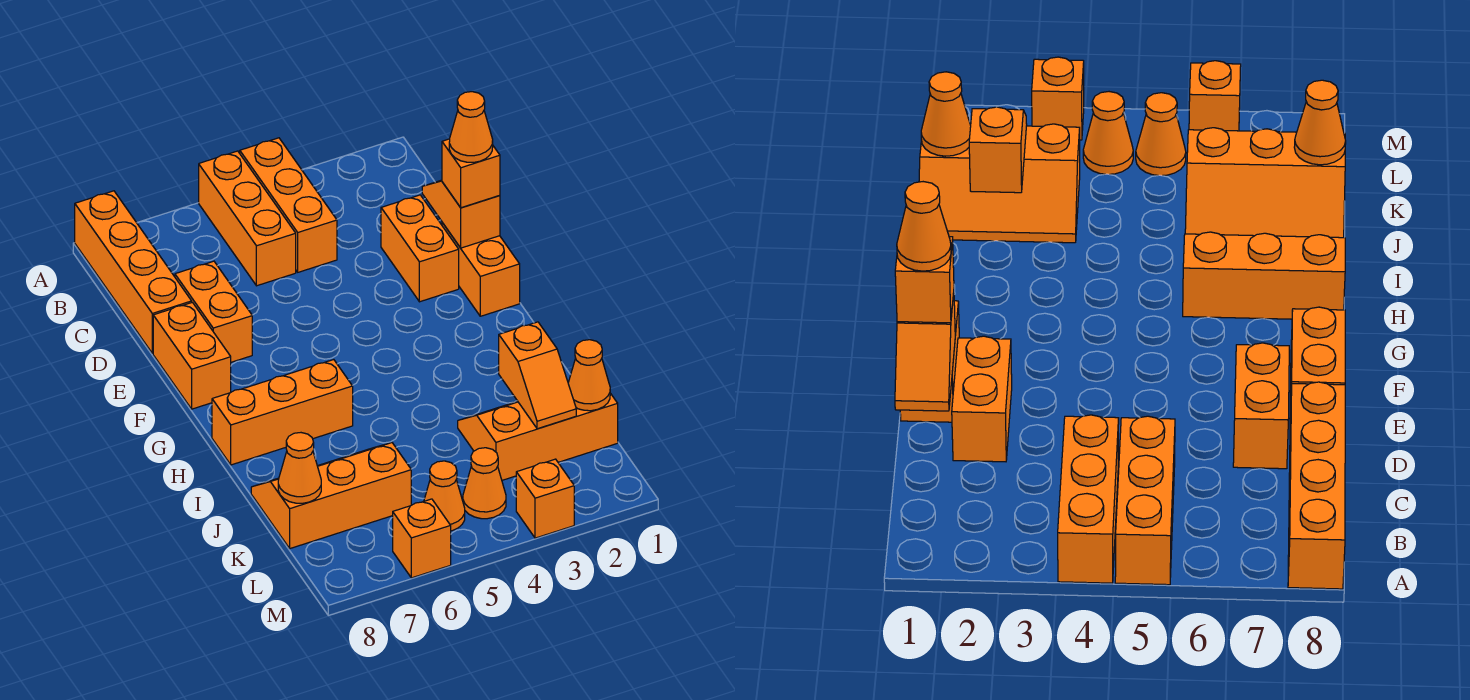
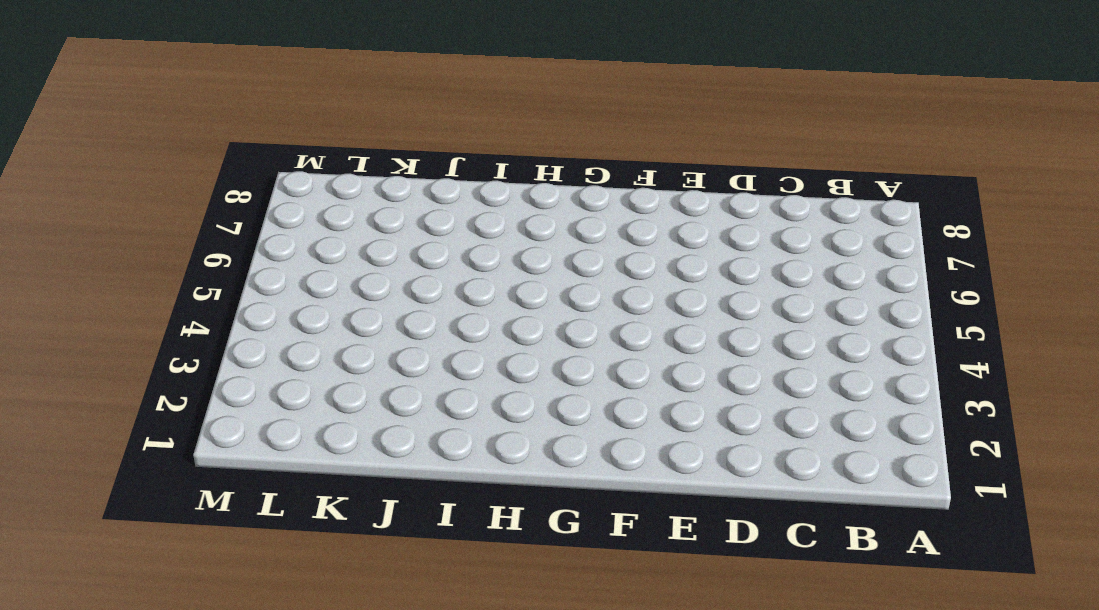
none -> orange 1x3 brick [240,138,337,272]
none -> orange 1x3 brick [199,151,296,286]
none -> orange 1x4 brick [75,191,192,353]

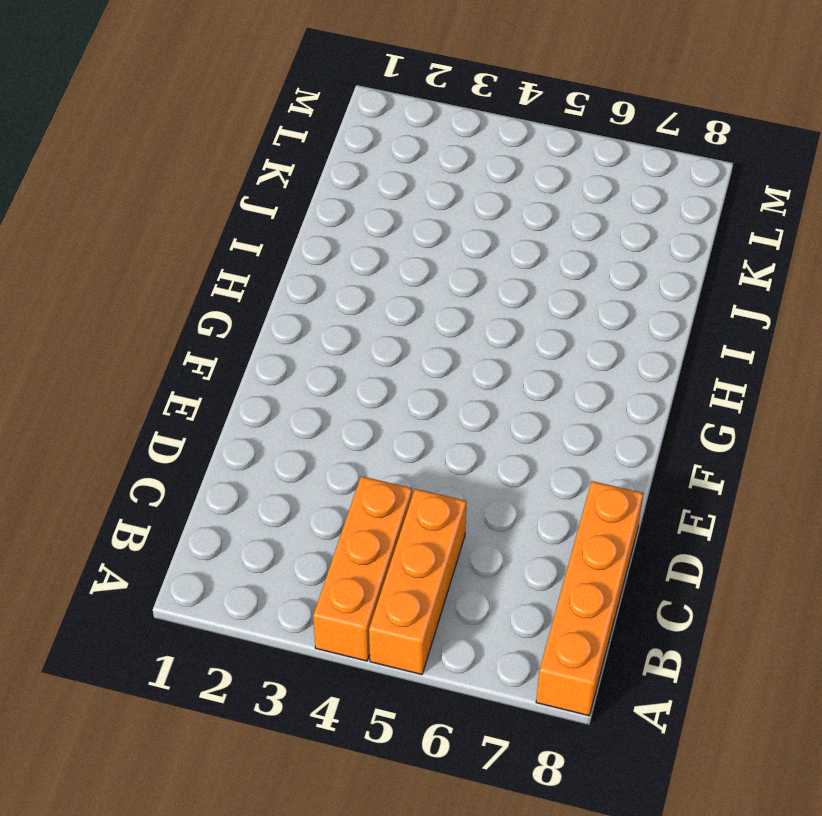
none -> orange 1x2 brick [381,195,459,302]
none -> orange 1x2 brick [175,261,252,362]
none -> orange 1x2 brick [442,223,520,316]

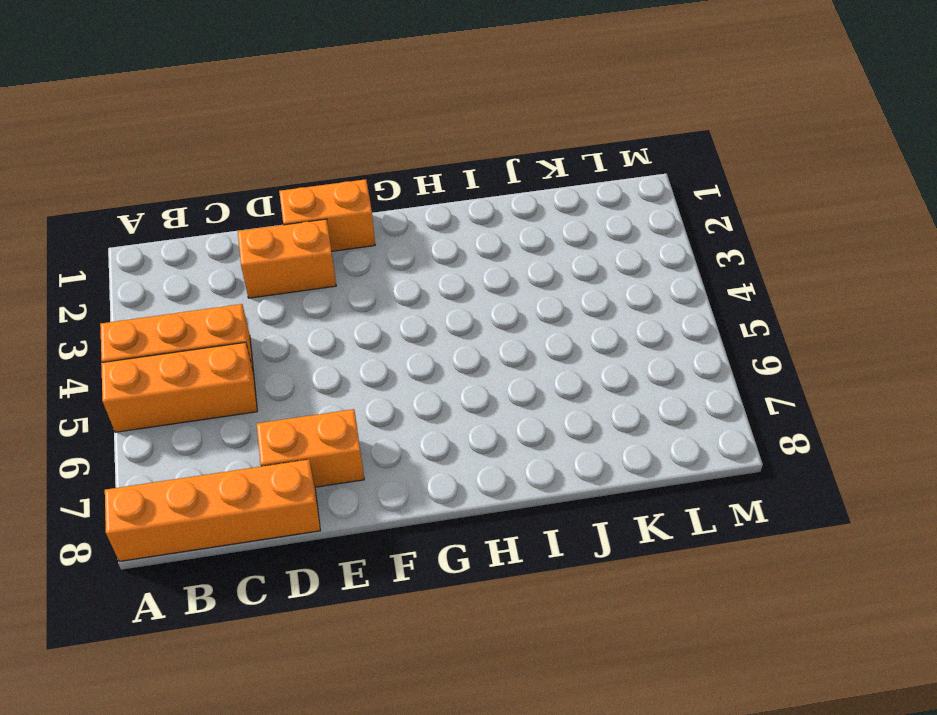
none -> orange 1x2 brick [153,302,231,409]
none -> orange 1x3 brick [212,360,353,465]
none -> orange 2x3 slope [458,393,618,480]

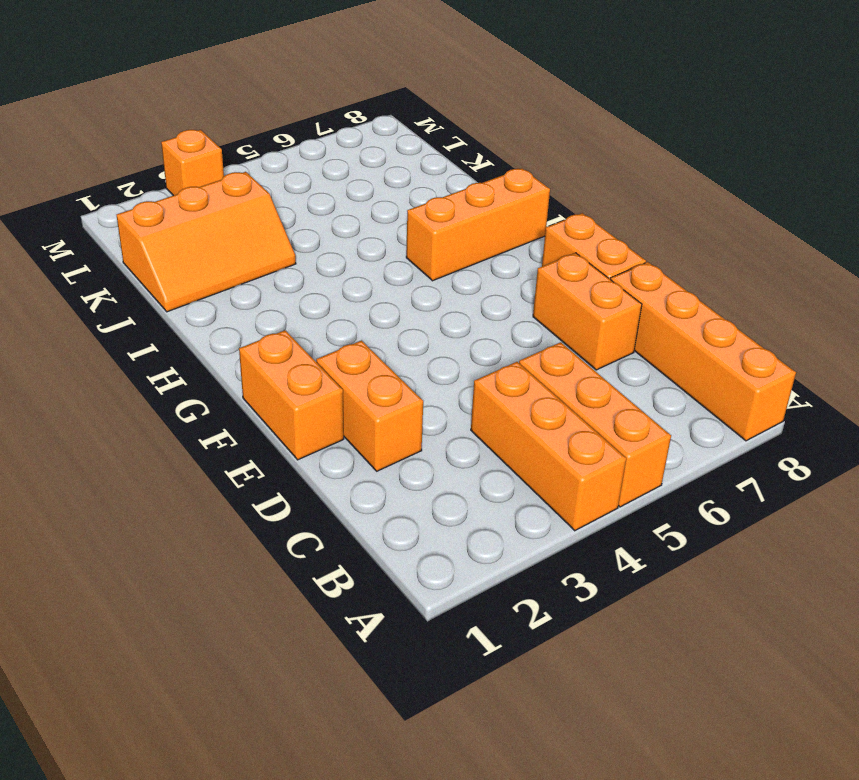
none -> orange 2x3 slope [251,443,411,548]
none -> orange 1x1 cone [463,448,506,519]
none -> orange 1x1 cone [424,461,465,531]

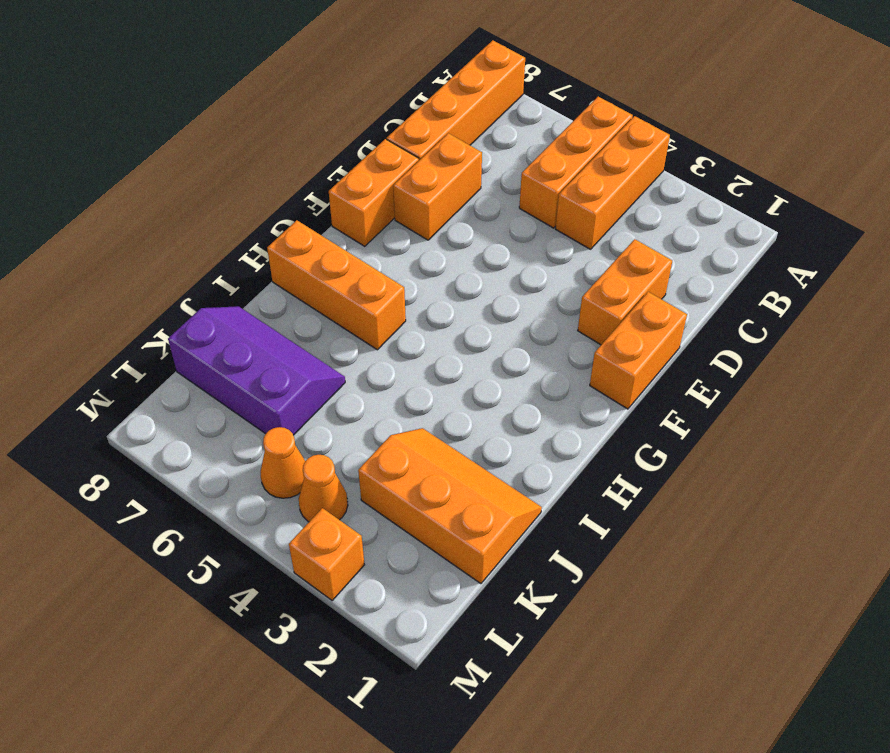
purple 2x3 slope [168,306,345,435] -> orange 2x3 slope [251,443,411,548]
none -> orange 1x1 brick [393,499,451,578]
none -> orange 1x2 slope [422,180,500,248]
none -> orange 1x2 slope [499,322,576,429]

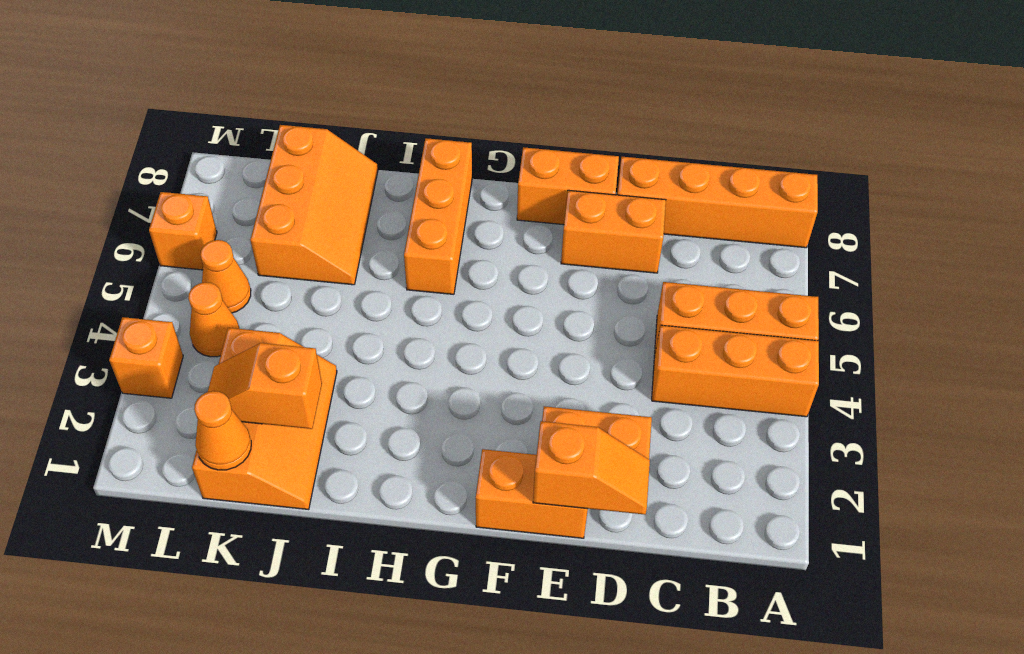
none -> orange 1x1 cone [278,433,321,503]
none -> orange 1x1 brick [442,139,500,208]
none -> orange 1x1 cone [449,92,493,162]

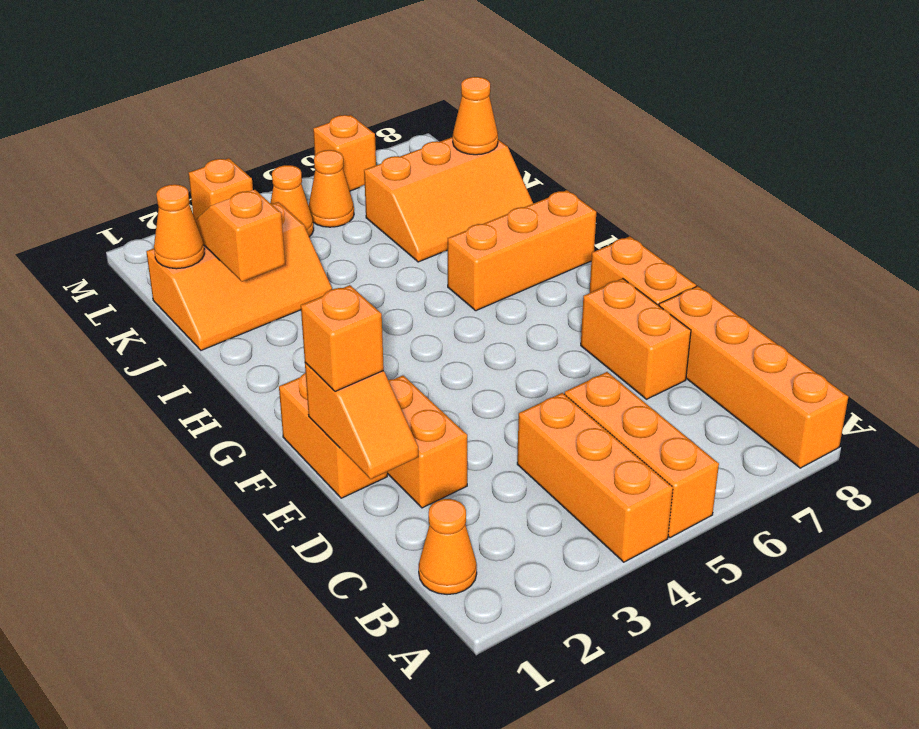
orange 1x1 cone [419,499,477,595] -> orange 1x1 cone moved to [449,92,493,162]

